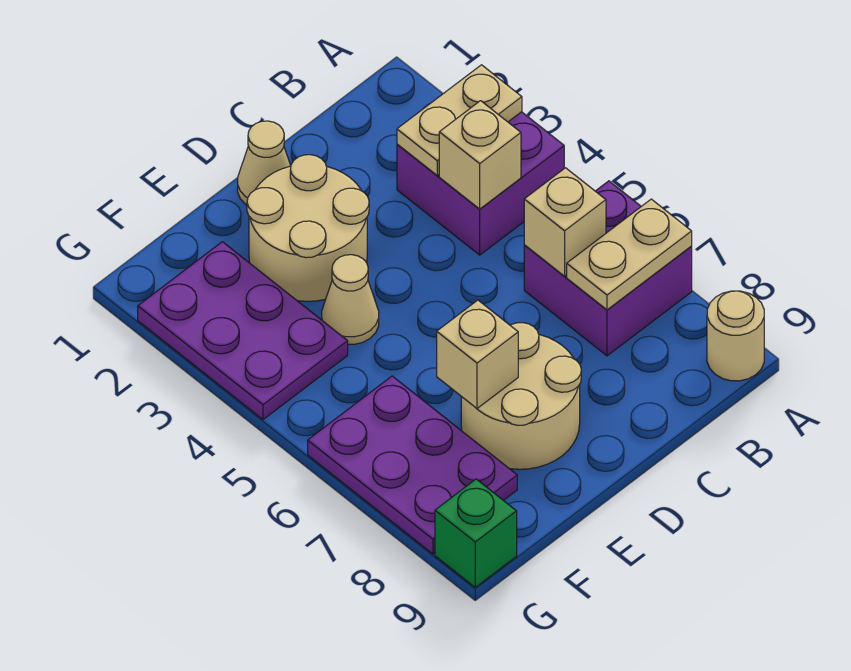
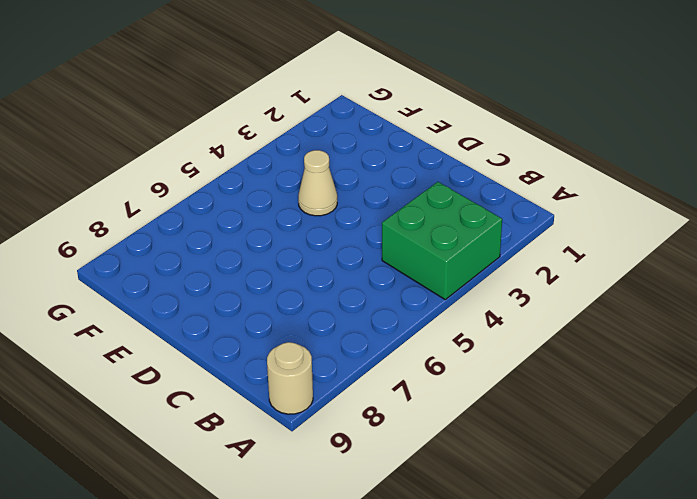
green 2x2 brick [382,182,502,299] -> purple 2x2 brick [397,112,564,255]
none -> purple 2x2 brick [524,181,692,356]
none -> tan 1x1 cone [238,121,291,205]
none -> tan 2x2 round brick [247,155,369,301]

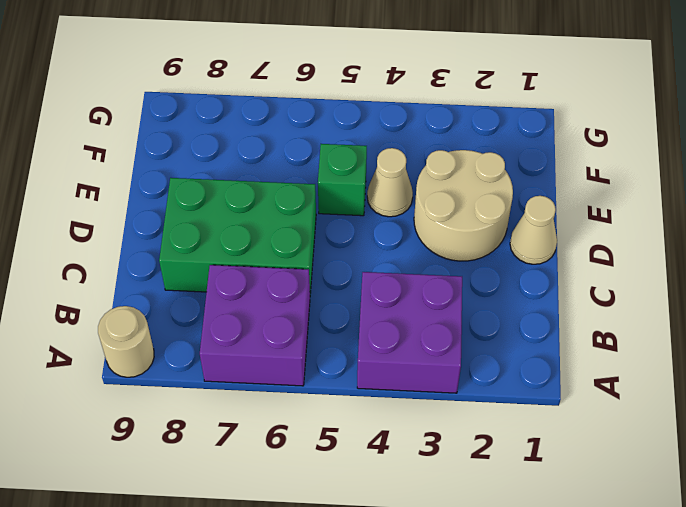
green 2x3 brick [159,178,316,293] -> tan 2x2 round brick [461,323,581,469]
green 1x1 brick [318,144,367,216] -> green 1x1 brick moved to [435,479,517,587]
none -> purple 2x3 plate [138,242,348,419]
none -> purple 2x3 plate [308,376,517,554]
none -> tan 1x2 plate [397,65,522,175]

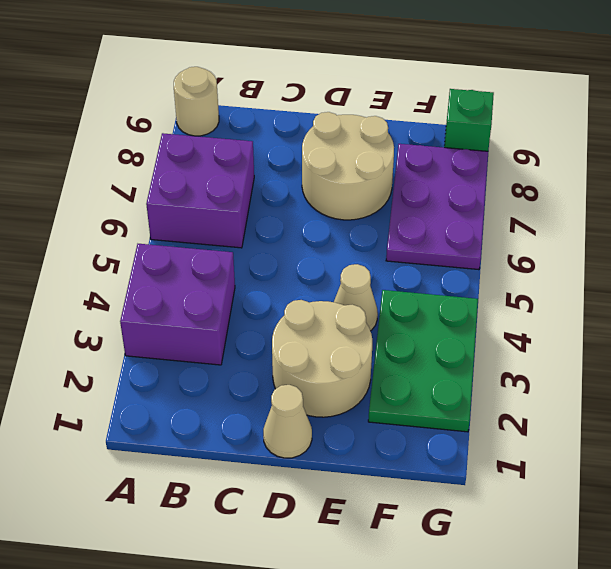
green 2x3 plate [368,290,478,432] -> purple 2x3 plate [138,242,348,419]
none -> tan 1x2 plate [397,65,522,175]
none -> tan 1x2 plate [567,199,692,310]
none -> tan 1x1 brick [439,101,521,209]

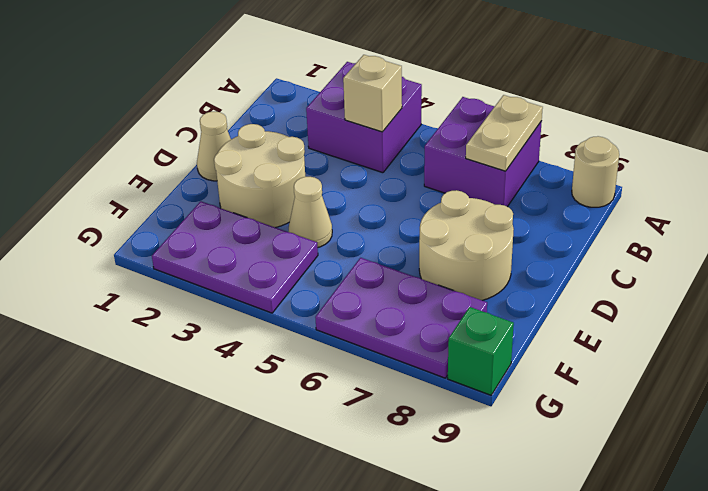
none -> tan 1x2 plate [397,65,522,175]
none -> tan 1x1 brick [524,168,606,276]
none -> tan 1x1 brick [437,300,518,408]

